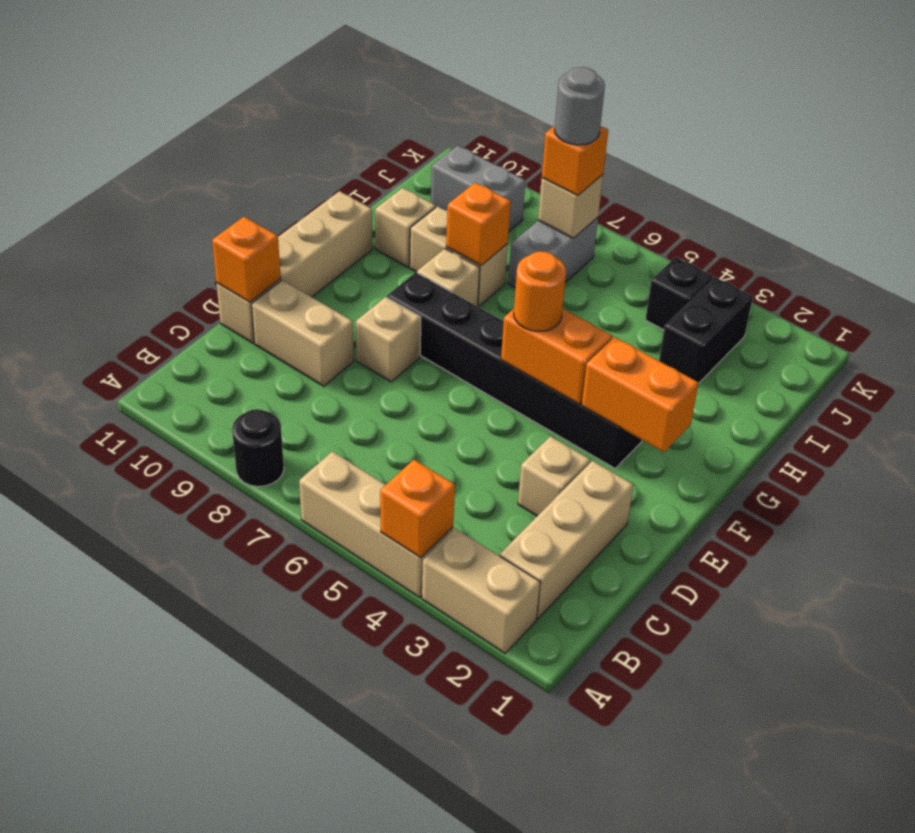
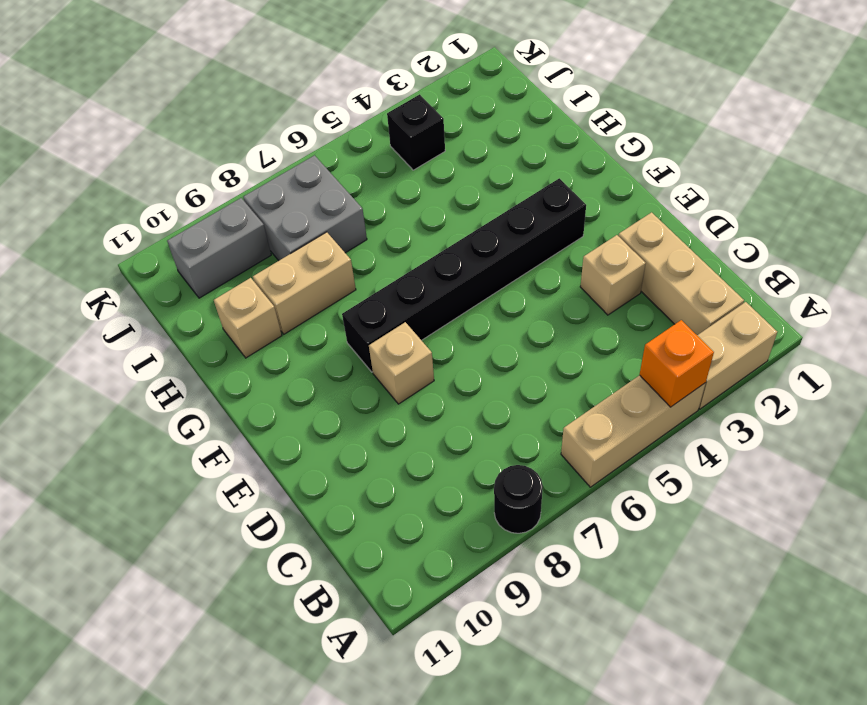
grey 2x2 brick [243,155,367,261] -> grey 1x2 brick [508,217,598,288]
none -> tan 1x2 brick [252,280,354,386]
none -> tan 1x4 brick [217,191,372,343]
none -> tan 1x1 brick [417,249,480,306]

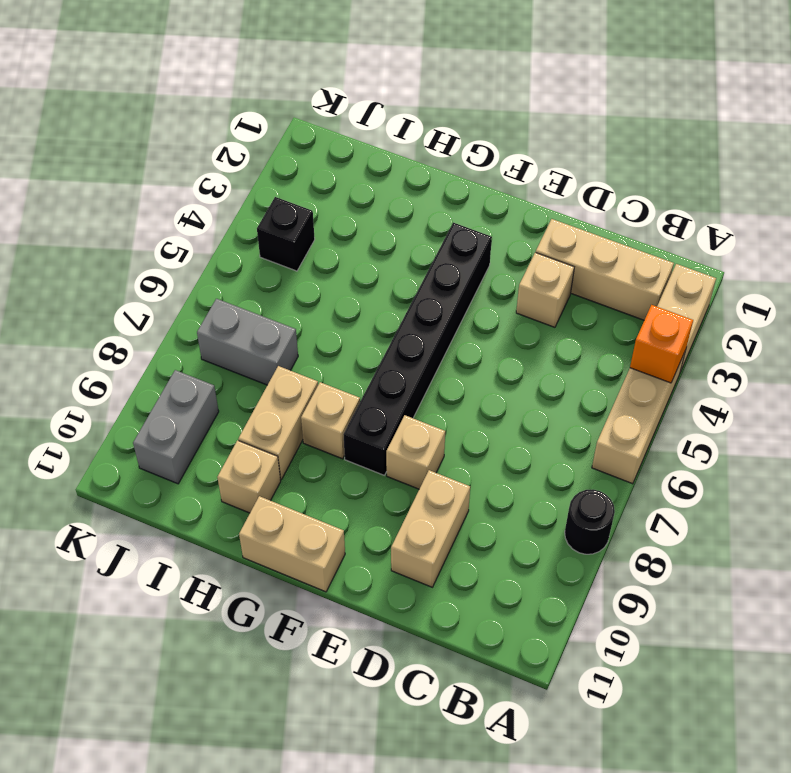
tan 1x2 brick [239,496,345,592] -> tan 1x4 brick [217,191,372,343]
none -> black 1x2 brick [659,277,753,383]
none -> orange 1x1 brick [212,217,281,302]
none -> orange 1x2 brick [582,337,699,452]

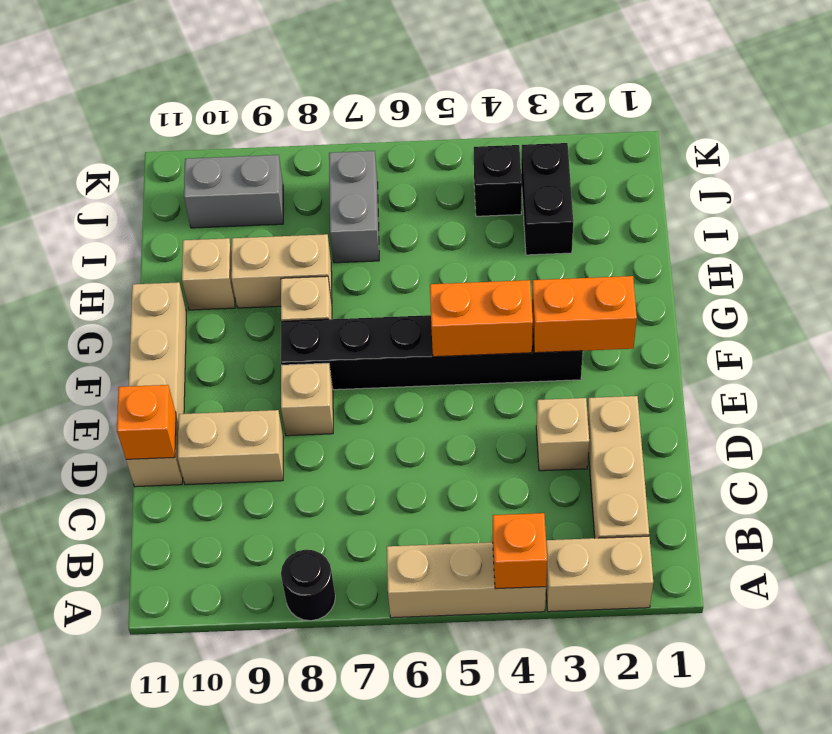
none -> orange 1x1 brick [446,183,511,265]
none -> tan 1x1 brick [538,175,603,238]
none -> orange 1x1 round brick [514,251,566,331]

